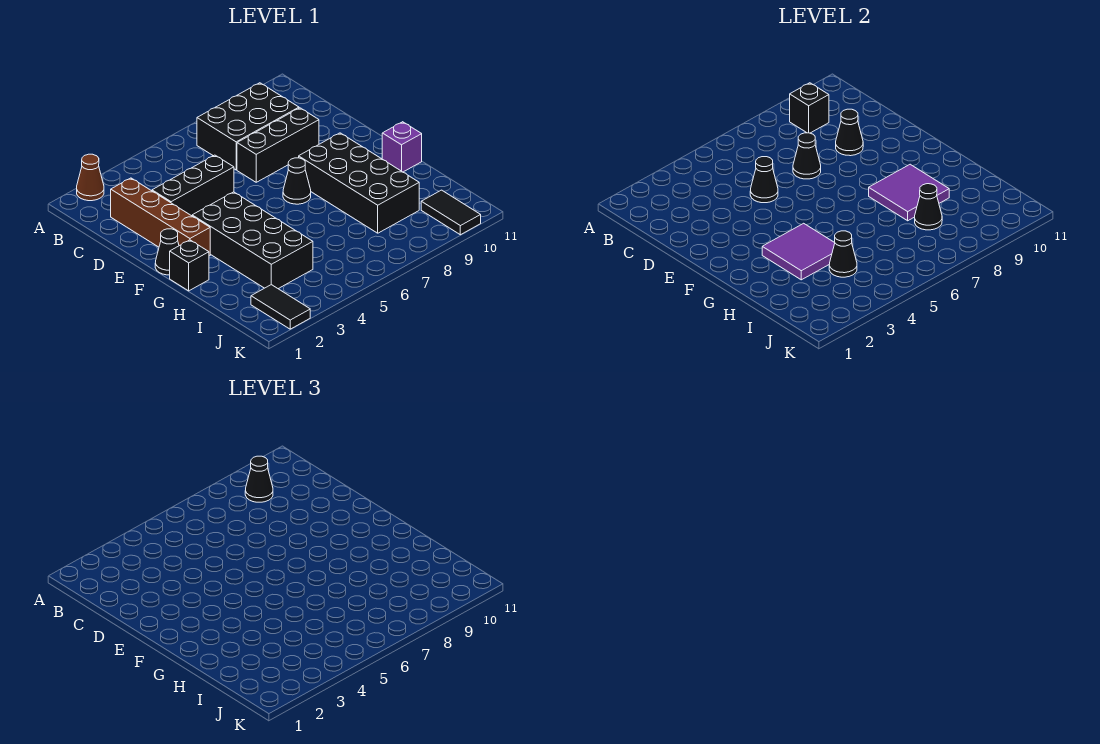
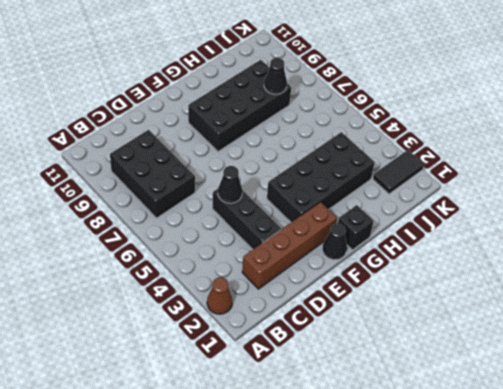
none -> black 1x3 brick [237,108,319,182]
none -> black 1x1 cone [283,158,311,204]
none -> purple 1x1 brick [382,122,422,172]

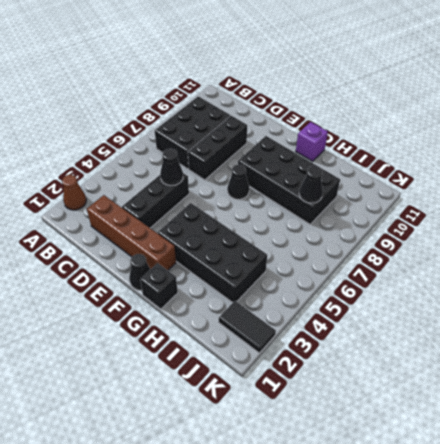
none -> black 1x2 tile [421,190,481,235]
none -> black 1x1 brick [790,83,829,133]
none -> black 1x1 cone [793,133,821,179]

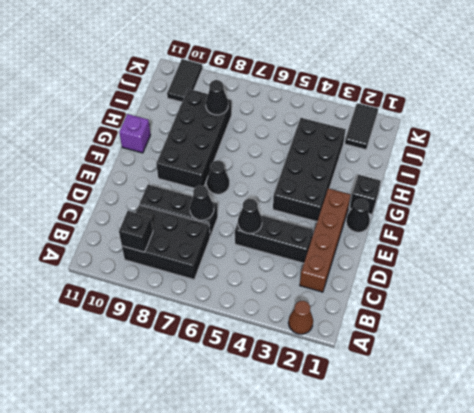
none -> black 1x1 cone [836,109,863,156]
none -> purple 2x2 tile [762,223,835,280]
none -> purple 2x2 tile [869,164,949,221]

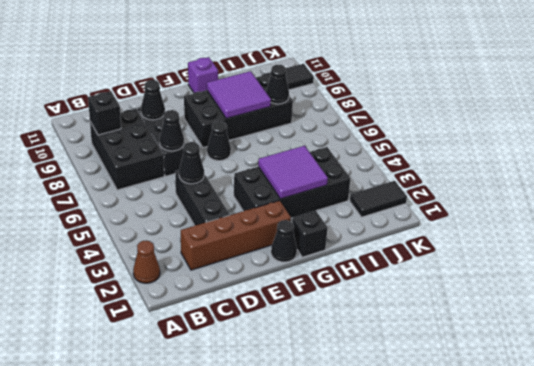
none -> black 1x1 cone [829,231,857,277]
none -> black 1x1 cone [245,456,273,502]

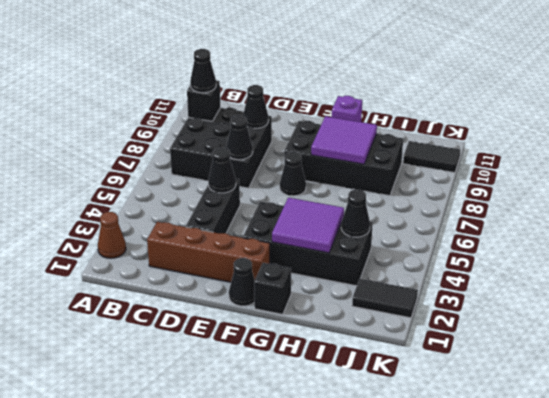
none -> black 1x1 cone [915,184,942,230]

